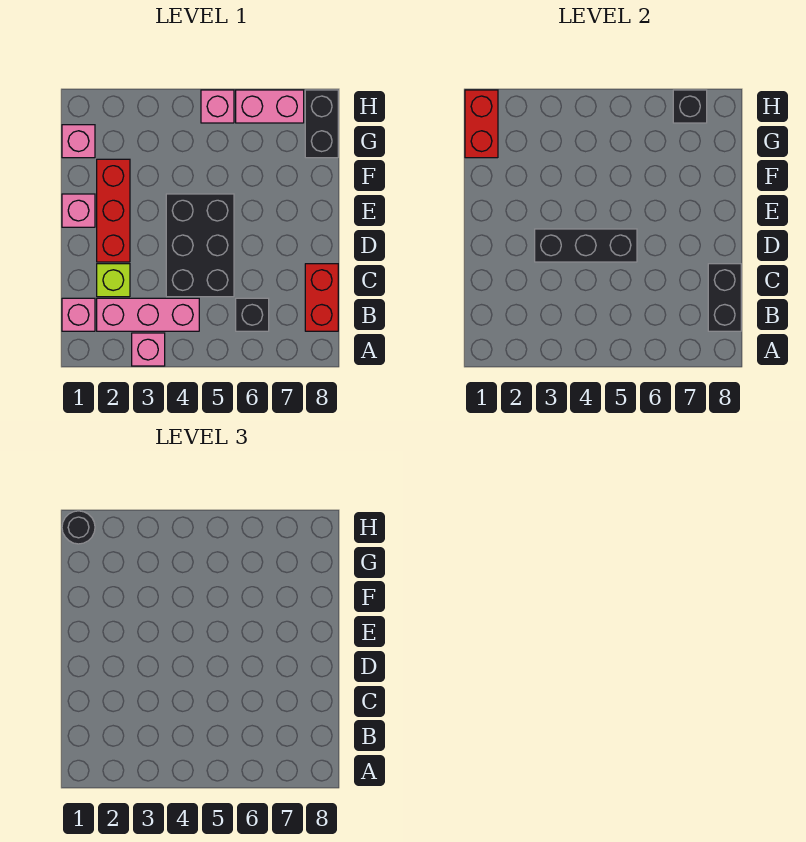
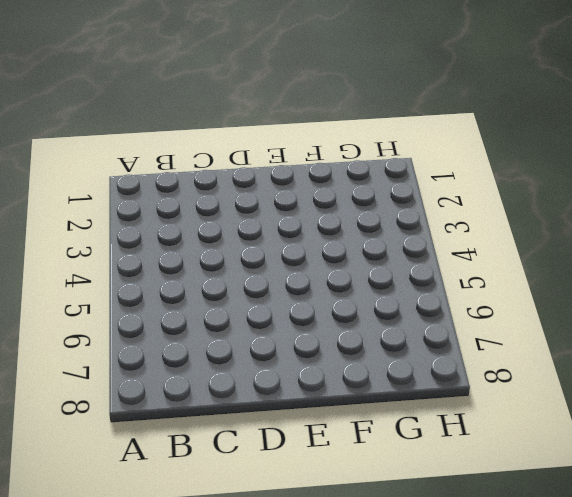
none -> pink 1x1 brick [132,333,165,366]
none -> pink 1x1 brick [62,298,95,331]
none -> pink 1x3 brick [97,298,199,331]

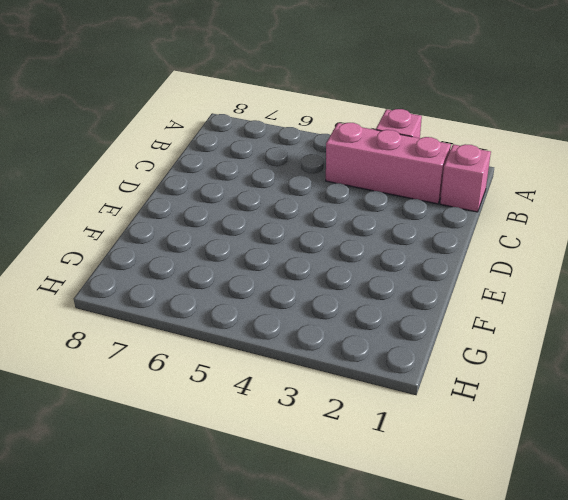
none -> black 1x1 brick [236,298,269,331]
none -> red 1x2 brick [305,264,338,331]
none -> lime 1x1 brick [97,264,130,297]

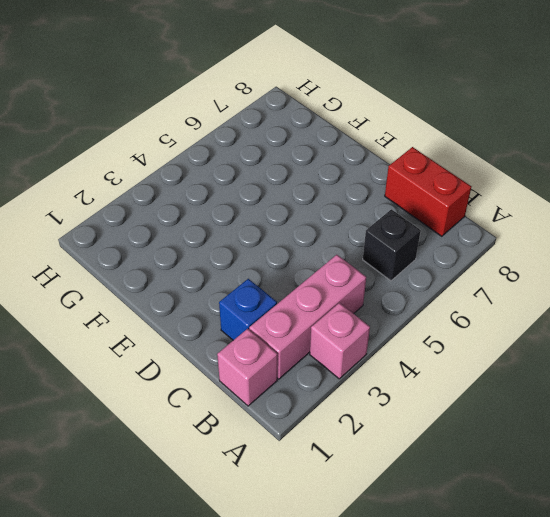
blue 1x1 brick [219,279,277,340] -> lime 1x1 brick [97,264,130,297]
none -> black 2x3 brick [166,194,234,297]
none -> red 1x3 brick [97,159,130,262]
none -> pink 1x1 brick [62,194,95,227]

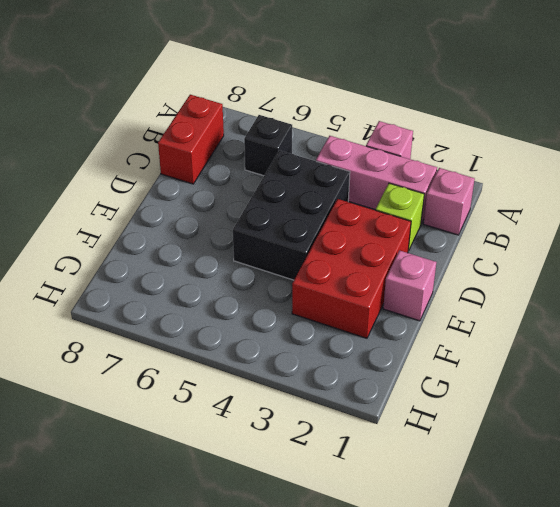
red 2x3 brick [292,199,411,338] -> red 1x3 brick [97,159,130,262]
none -> pink 1x1 brick [62,125,95,158]
none -> black 1x2 brick [305,90,338,158]
none -> pink 1x1 brick [201,90,234,123]

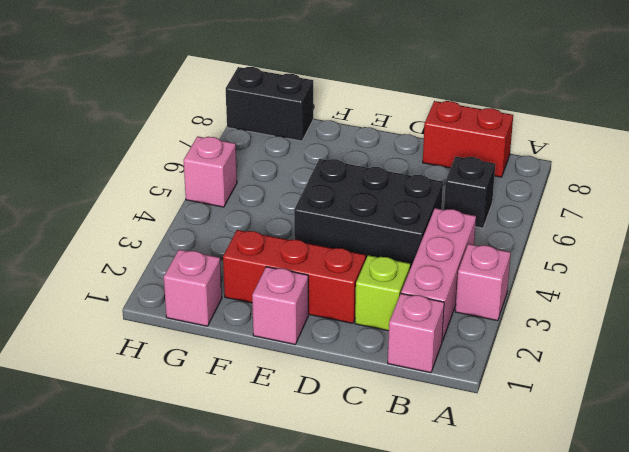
none -> pink 1x2 brick [236,90,304,123]
none -> black 1x2 brick [708,264,741,331]
none -> black 1x3 brick [535,229,637,262]

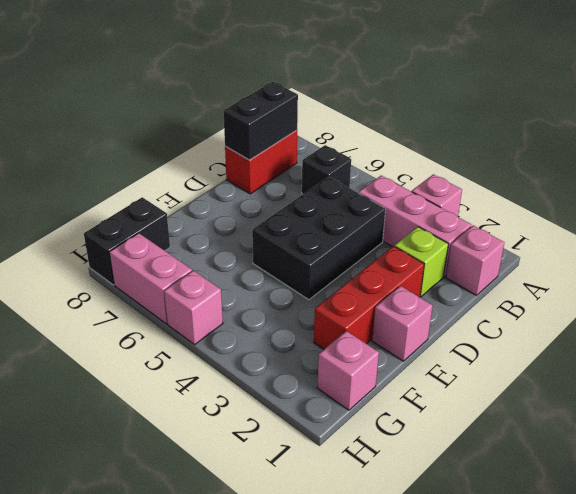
none -> black 1x3 brick [535,229,637,262]
none -> red 1x2 brick [465,90,498,158]
none -> black 1x1 brick [673,90,707,123]

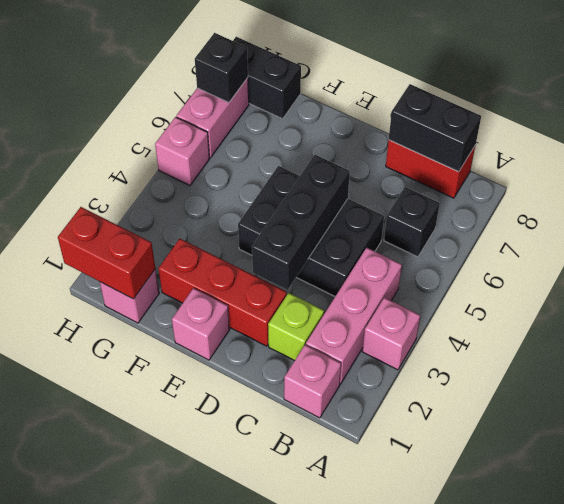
none -> black 1x1 round brick [62,511,95,544]

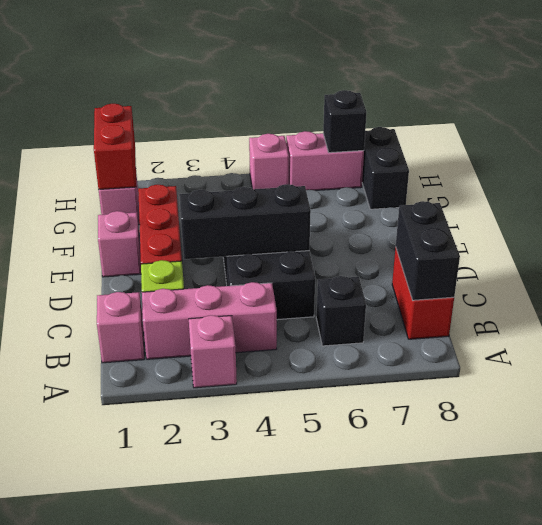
none -> black 1x1 round brick [62,511,95,544]

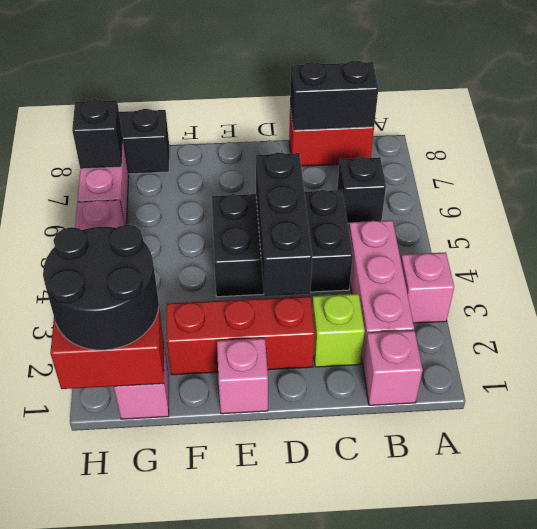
black 2x2 round brick [43,225,159,350] -> black 1x1 round brick [62,511,95,544]

